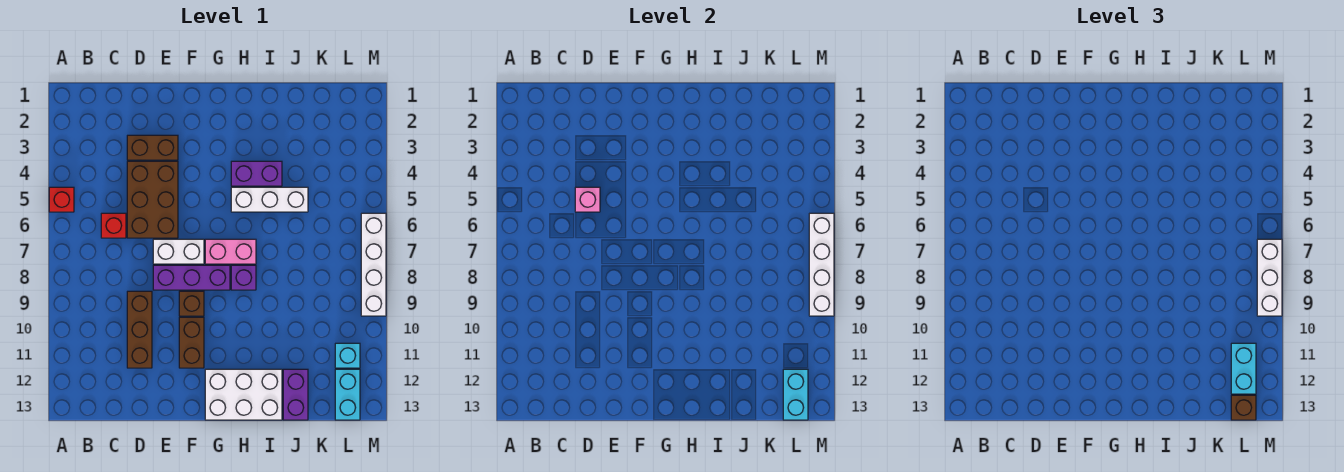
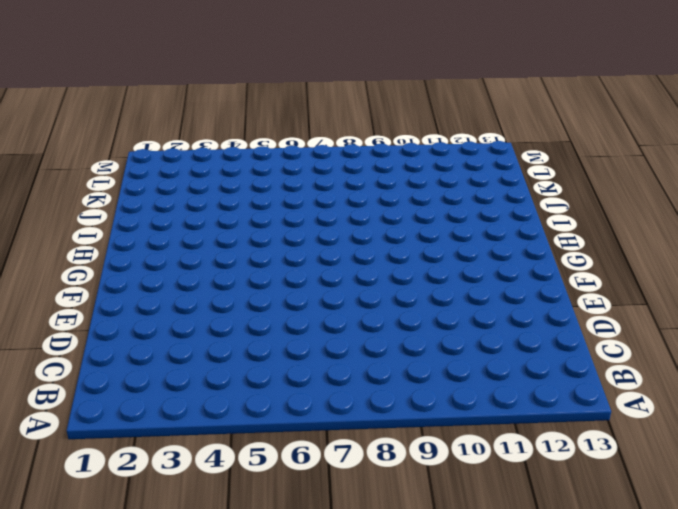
none -> red 1x1 brick [49,187,74,212]
none -> red 1x1 brick [101,213,126,238]
none -> brown 1x2 brick [127,135,178,160]

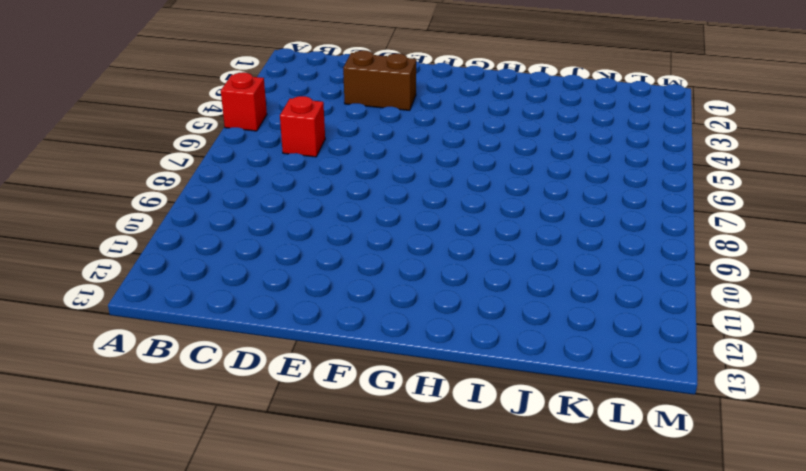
none -> brown 2x3 brick [127,161,178,238]
none -> brown 1x3 brick [127,291,152,368]
none -> white 1x2 brick [153,239,204,264]

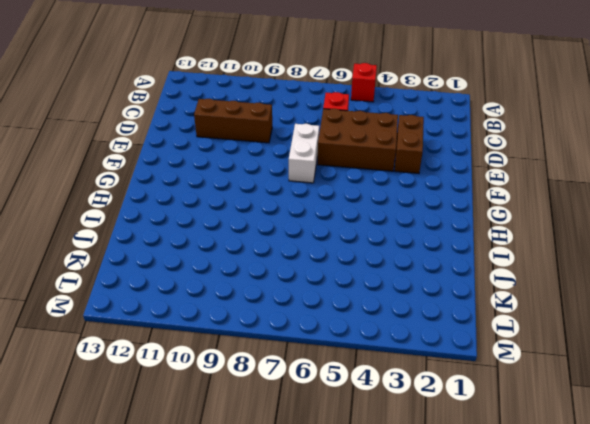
none -> purple 1x3 brick [153,265,230,290]
none -> brown 1x1 brick [179,291,204,316]
none -> brown 1x2 brick [179,317,204,368]

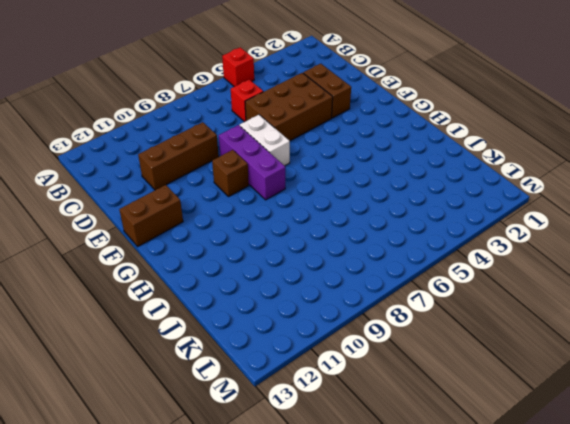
brown 1x2 brick [119,185,183,246] -> brown 1x2 brick moved to [179,317,204,368]
none -> pink 1x2 brick [205,239,256,264]
none -> white 2x3 brick [205,369,282,420]
none -> purple 1x2 brick [231,161,282,186]

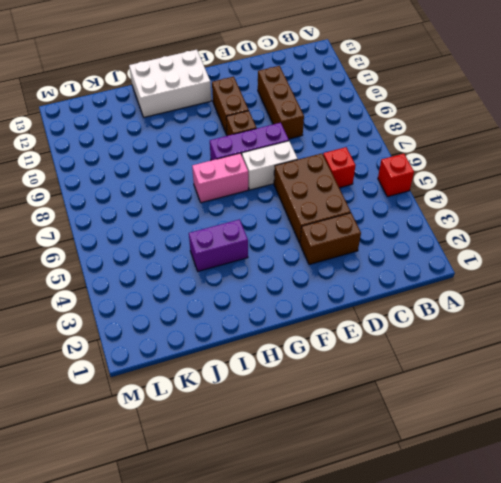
none -> white 1x3 brick [231,187,308,212]
none -> purple 1x1 brick [231,265,256,290]
none -> purple 1x2 brick [283,369,308,420]

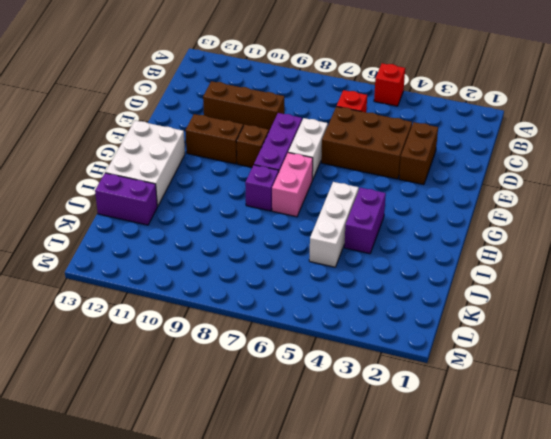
none -> cyan 1x1 brick [335,343,360,368]
none -> cyan 1x2 brick [335,369,360,420]
none -> white 1x4 brick [361,213,386,316]

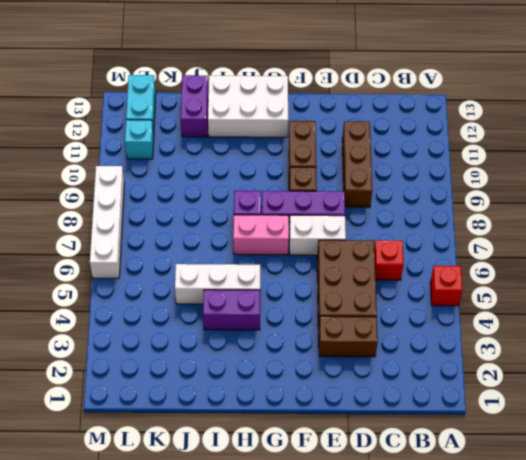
none -> pink 1x1 brick [575,187,600,212]
none -> cyan 1x2 brick [783,369,808,420]
none -> white 1x4 brick [809,213,834,316]

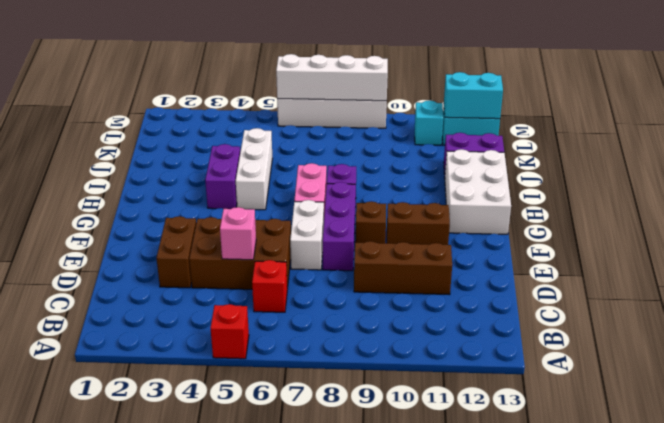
none -> cyan 1x2 brick [1231,343,1256,394]
none -> brown 1x1 brick [1231,395,1256,420]
none -> white 1x3 brick [1257,239,1282,316]

